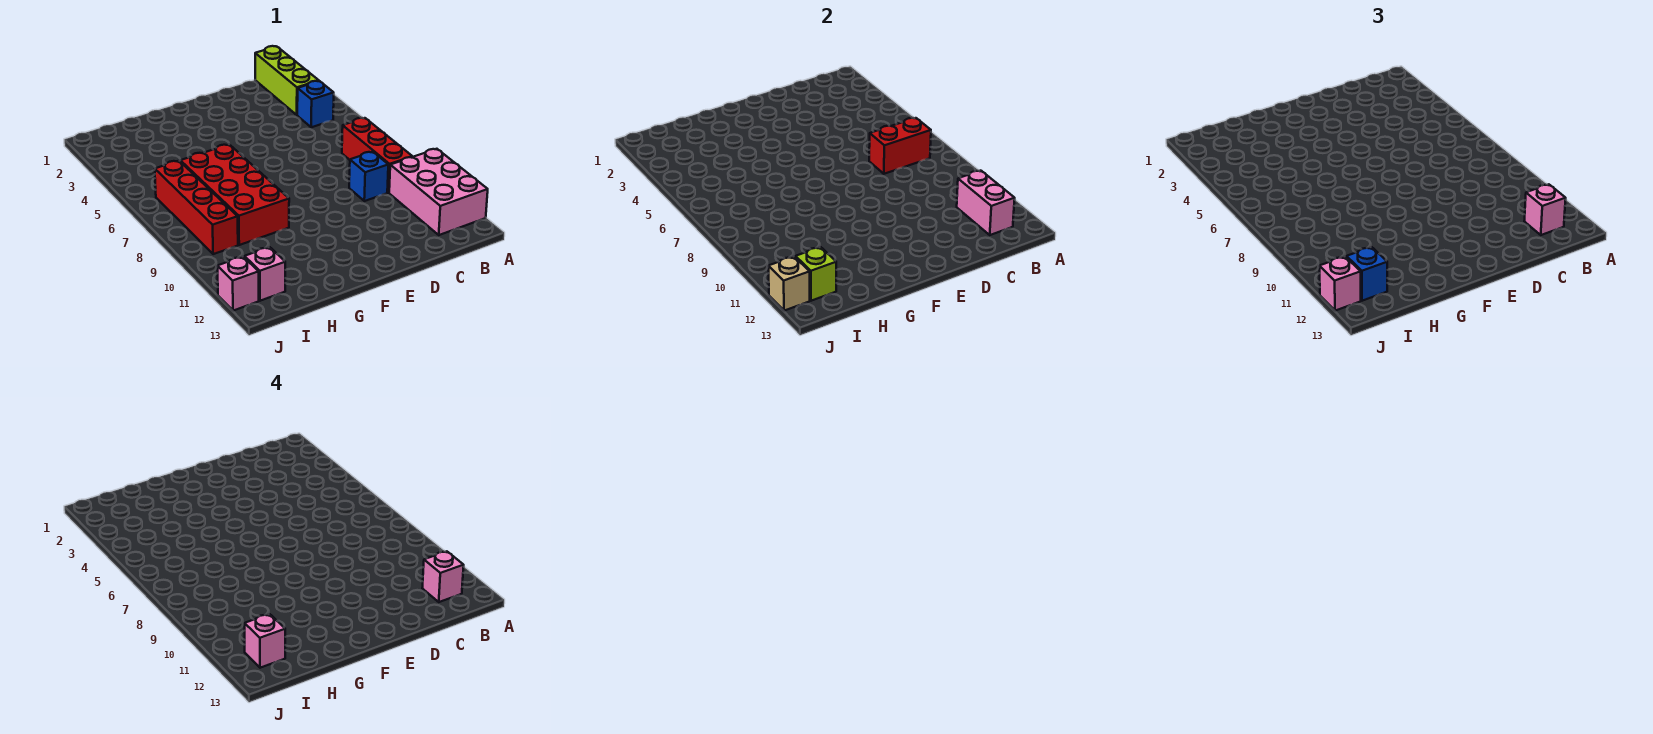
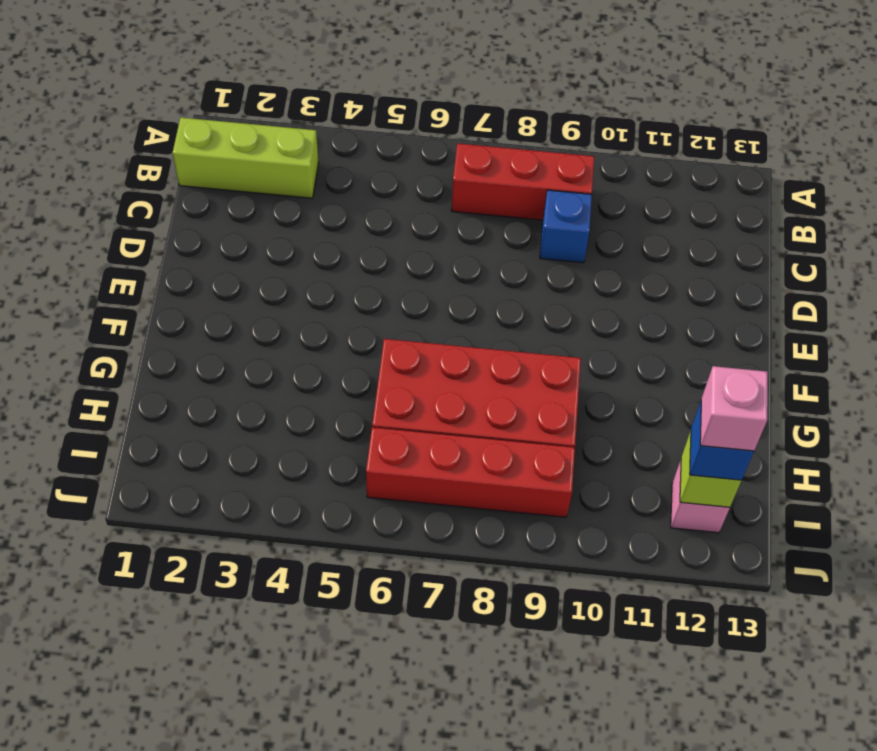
none -> pink 2x3 brick [389,149,488,235]
none -> blue 1x1 brick [297,81,334,127]
none -> pink 1x1 brick [217,257,259,311]

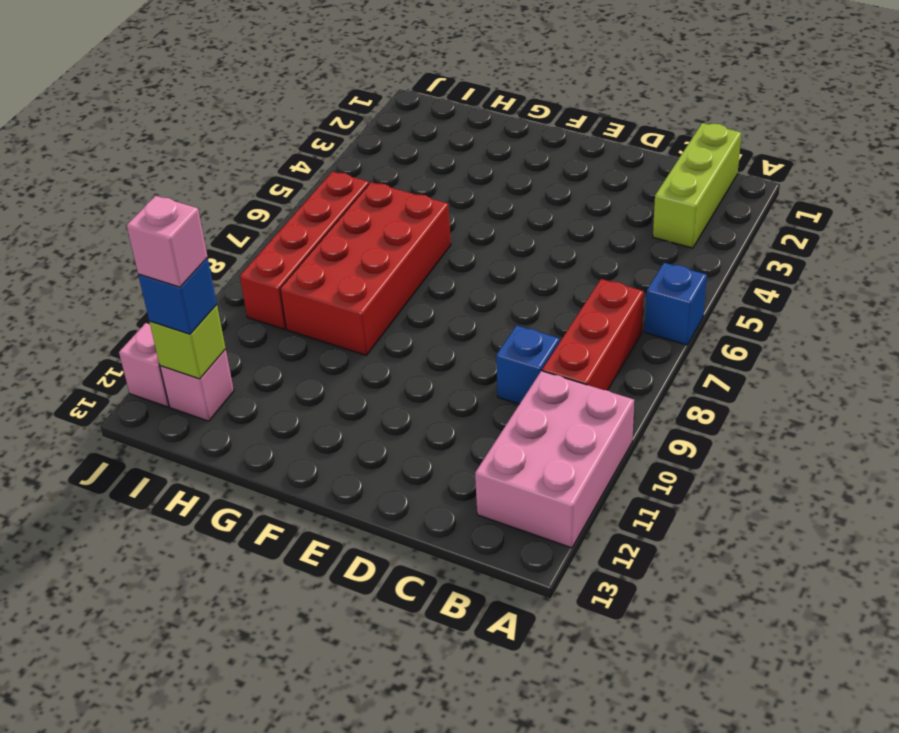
blue 1x1 brick [645,263,707,345] -> blue 1x1 brick moved to [297,81,334,127]
none -> red 1x2 brick [869,118,931,174]
none -> pink 1x2 brick [957,171,1015,235]
none -> tan 1x1 brick [768,257,810,311]

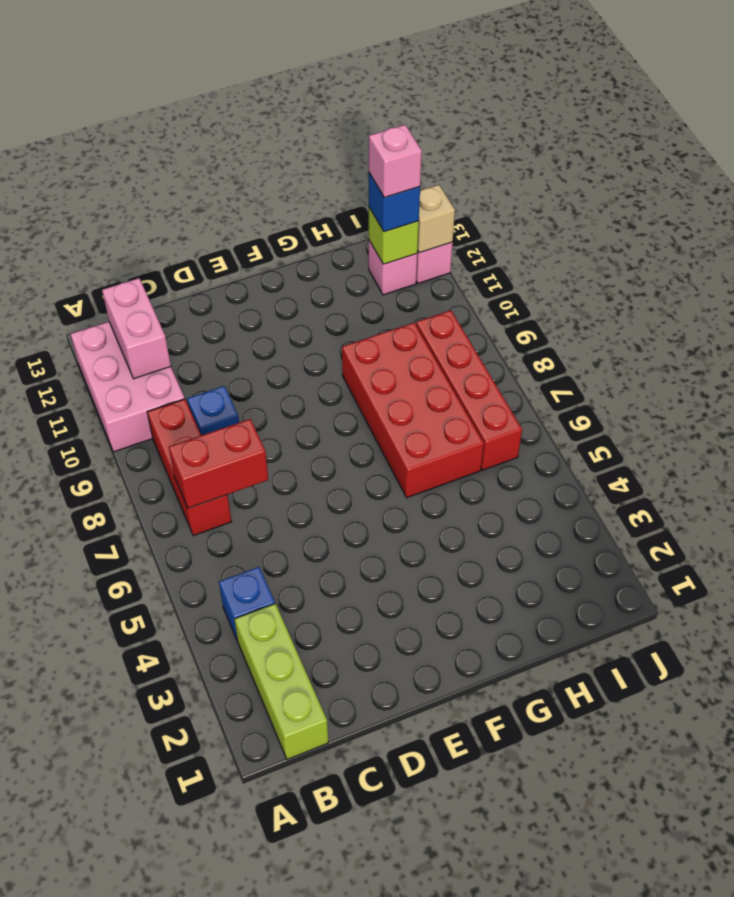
none -> pink 1x1 brick [1524,184,1566,235]
none -> pink 1x1 brick [1319,257,1361,311]
none -> pink 1x1 brick [422,551,464,602]

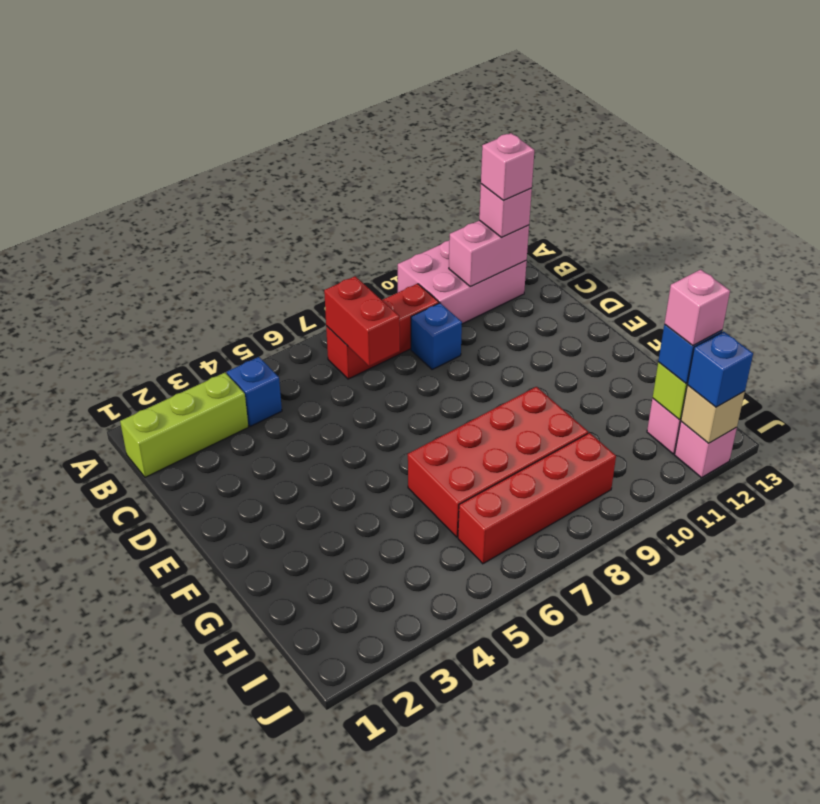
blue 1x1 brick [687,331,753,407] -> pink 1x1 brick [1319,257,1361,311]

